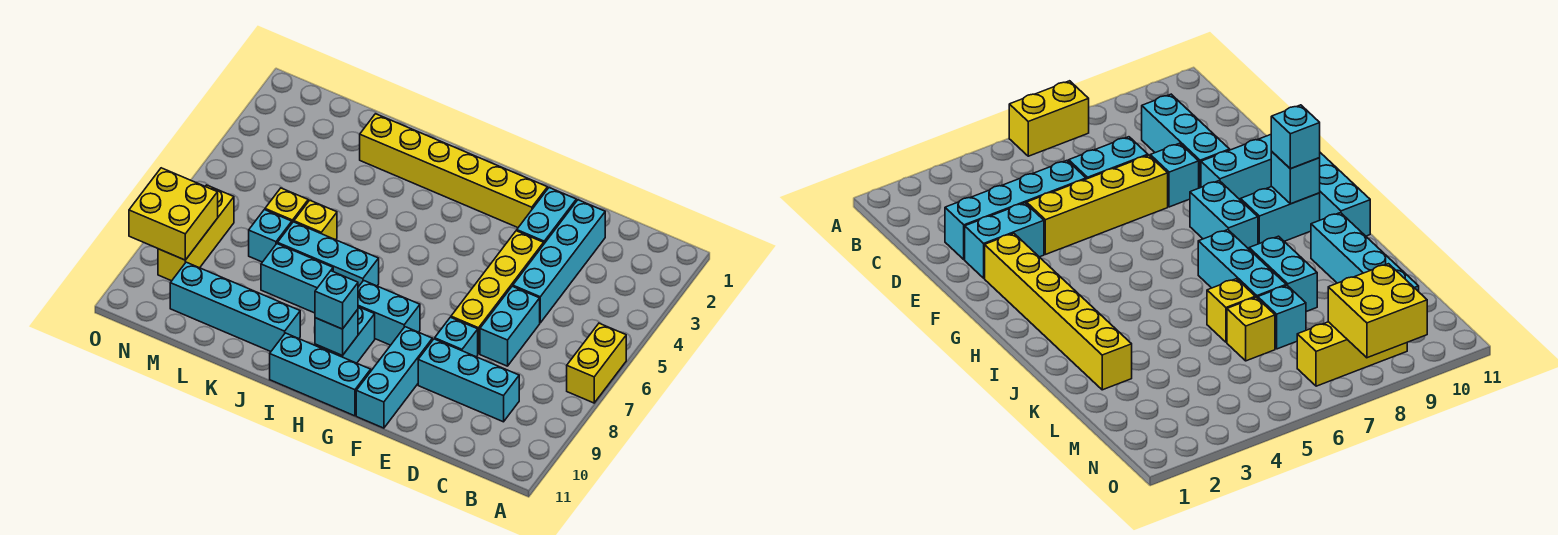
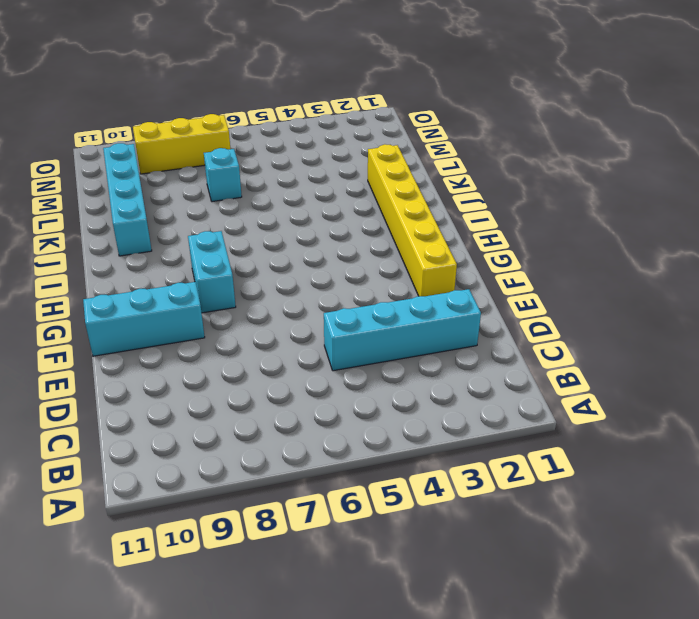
none -> yellow 1x2 brick [567,323,626,403]
none -> cyan 1x3 brick [418,339,519,422]
none -> cyan 1x2 brick [480,286,540,366]

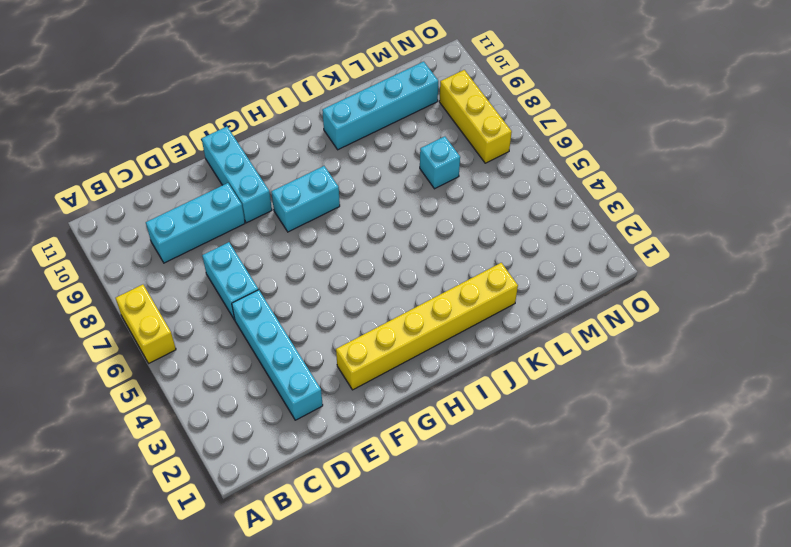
none -> cyan 1x2 brick [517,188,576,243]
none -> yellow 1x4 brick [451,231,544,354]
none -> cyan 1x1 brick [435,317,478,357]

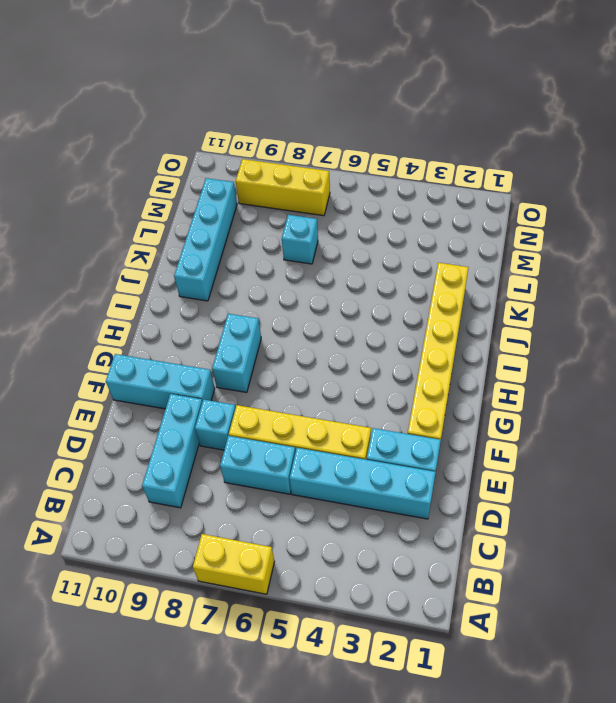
none -> cyan 1x3 brick [270,333,371,416]
none -> cyan 1x2 brick [315,307,375,363]
none -> cyan 1x3 brick [278,222,379,287]

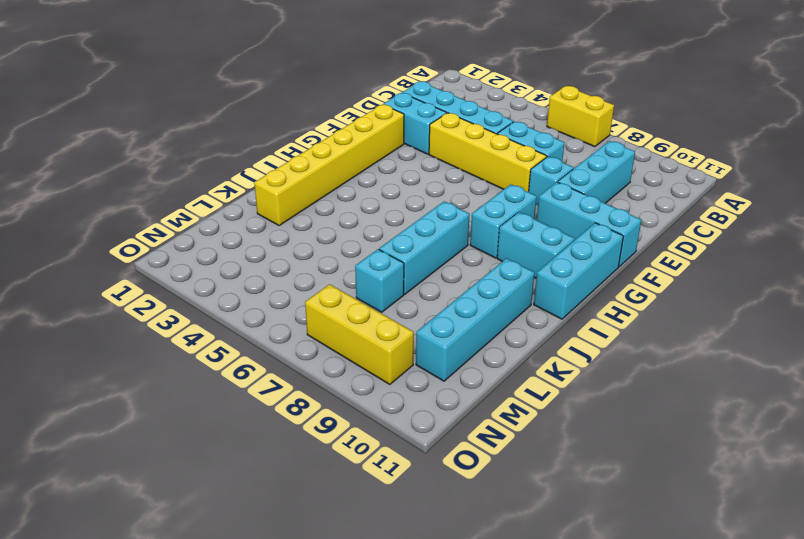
none -> cyan 1x2 brick [261,244,333,313]
none -> yellow 1x1 brick [294,200,337,240]
none -> yellow 1x1 brick [265,188,308,223]

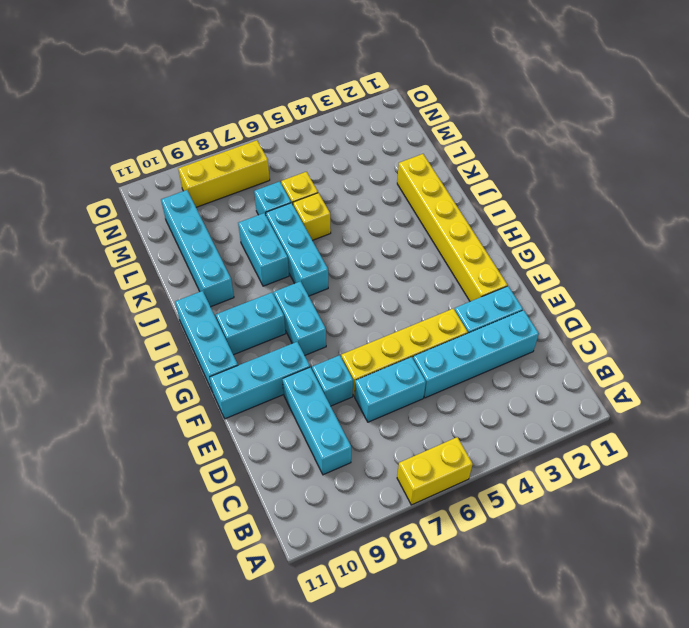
none -> cyan 1x1 brick [315,310,358,356]
none -> yellow 2x2 brick [129,168,218,260]
none -> cyan 1x1 brick [315,271,358,329]

